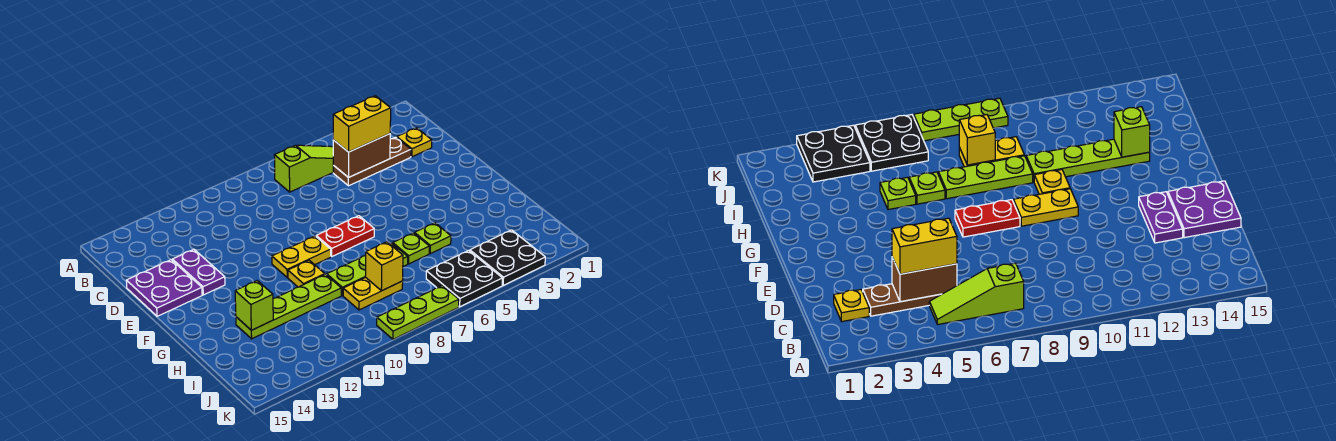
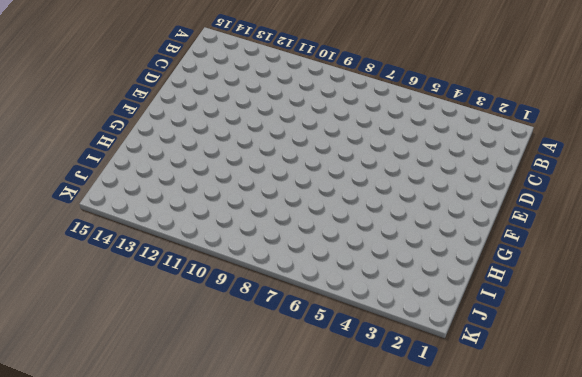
none -> lime 1x3 slope [274,145,334,192]
none -> yellow 1x1 plate [397,128,432,157]
none -> brown 1x3 plate [333,137,411,186]

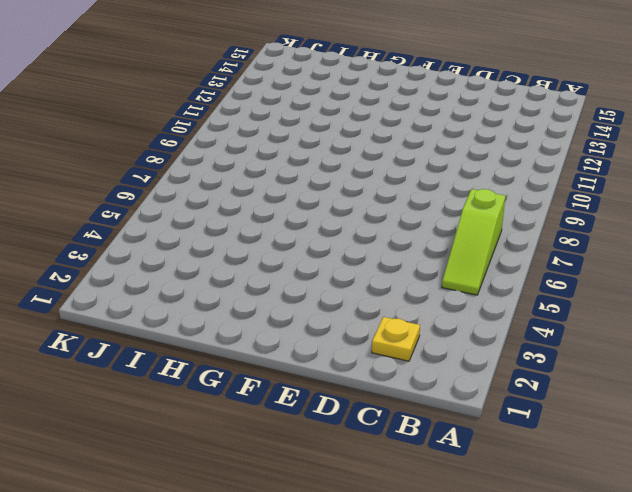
none -> brown 1x3 plate [333,137,411,186]
none -> purple 1x2 plate [172,249,225,295]
none -> purple 2x2 plate [126,260,202,316]

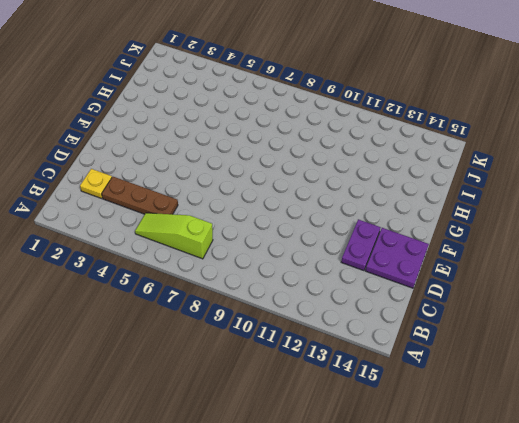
none -> red 1x2 plate [316,216,374,256]
none -> yellow 1x2 plate [272,236,331,277]
none -> yellow 1x1 plate [288,260,325,287]

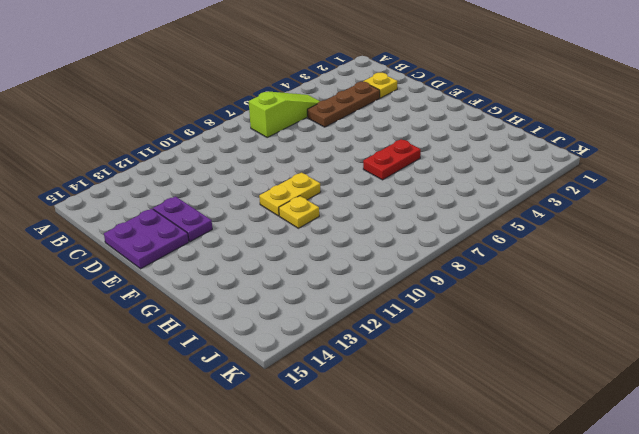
red 1x2 plate [363,139,421,180] -> red 1x2 plate moved to [316,216,374,256]
none -> lime 1x1 plate [414,223,451,254]
none -> lime 1x1 plate [393,233,429,264]
none -> lime 1x3 plate [327,243,408,295]

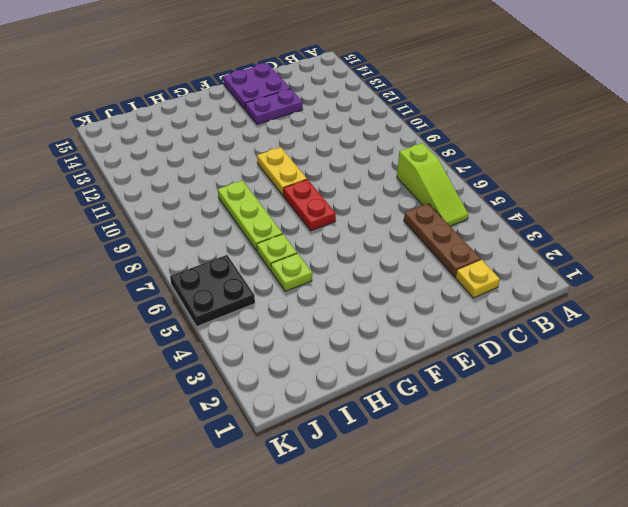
none -> yellow 1x1 plate [288,260,325,287]
none -> lime 1x4 plate [236,274,341,339]
none -> yellow 1x2 plate [343,277,403,310]

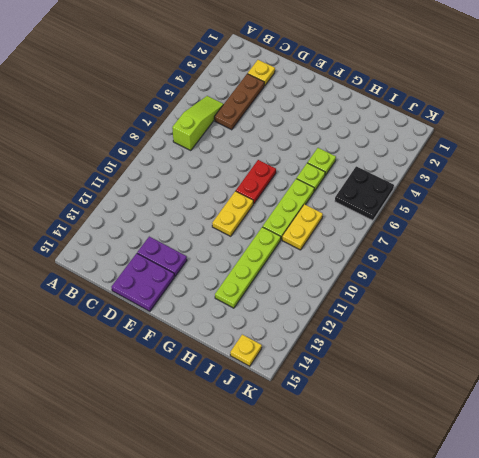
yellow 1x1 plate [230,335,262,366] -> yellow 1x1 plate moved to [288,260,325,287]
none -> black 2x2 plate [470,230,545,285]
none -> lime 1x3 plate [377,286,459,339]
none -> brown 1x2 brick [333,134,390,178]

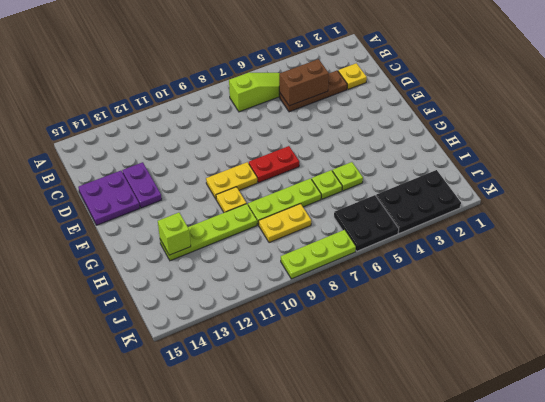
black 2x3 plate [376,170,461,234] -> black 2x2 plate [470,230,545,285]
none -> yellow 1x1 brick [365,242,403,291]
none -> yellow 1x2 brick [333,96,391,152]

